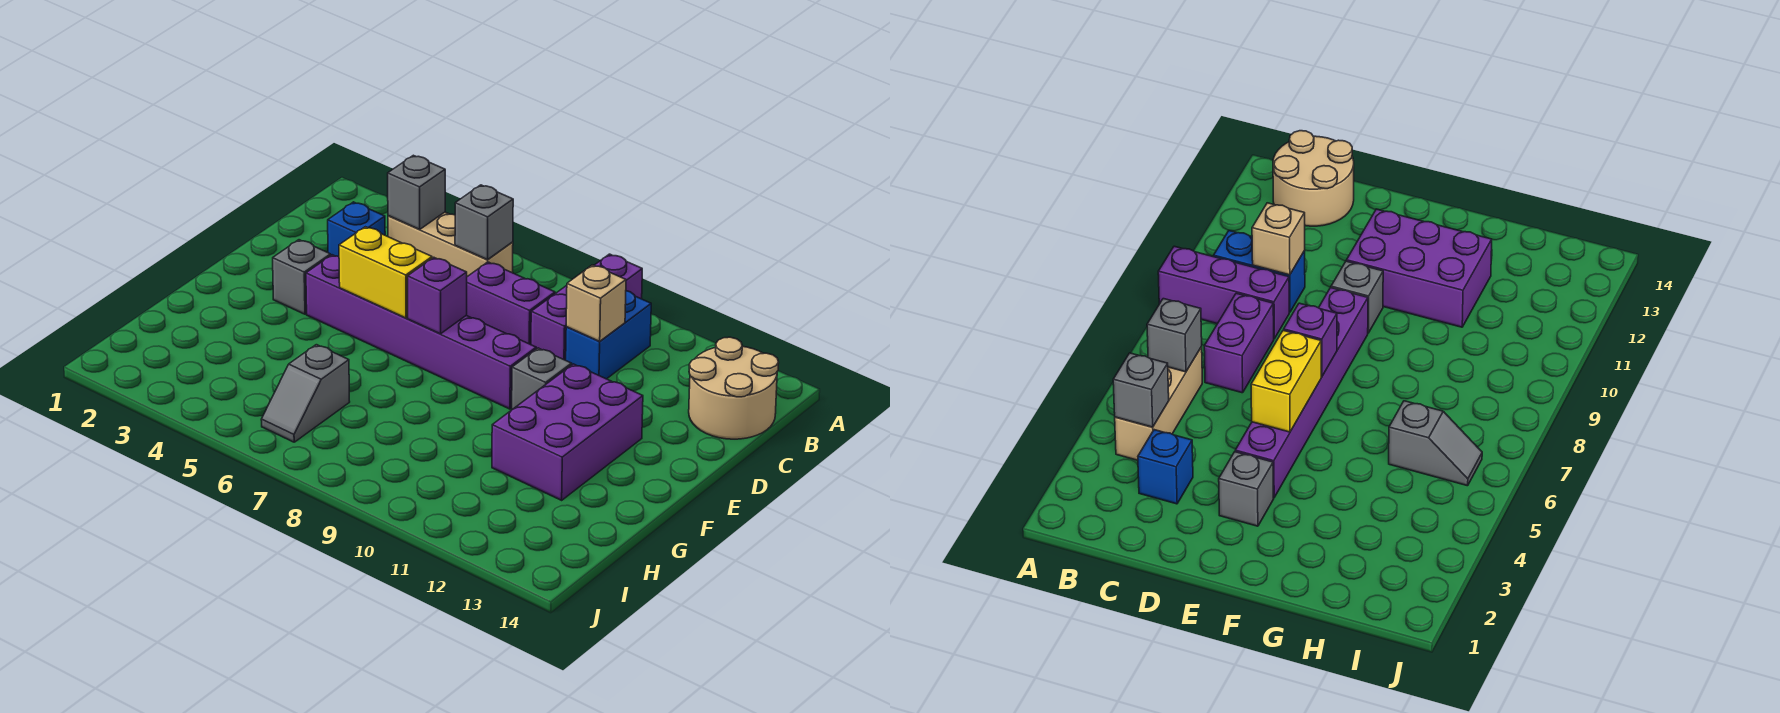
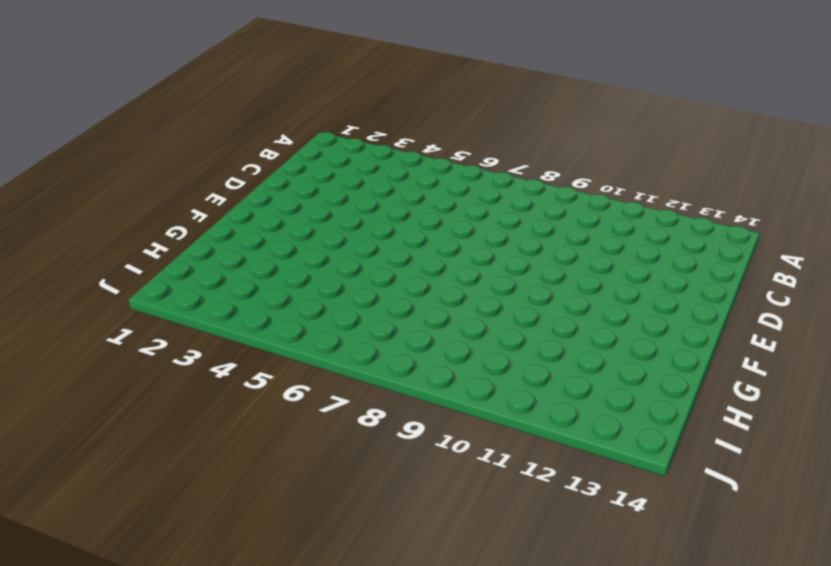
none -> purple 1x3 brick [531,254,642,360]
none -> tan 1x3 brick [388,212,513,277]
none -> blue 1x2 brick [566,291,651,379]

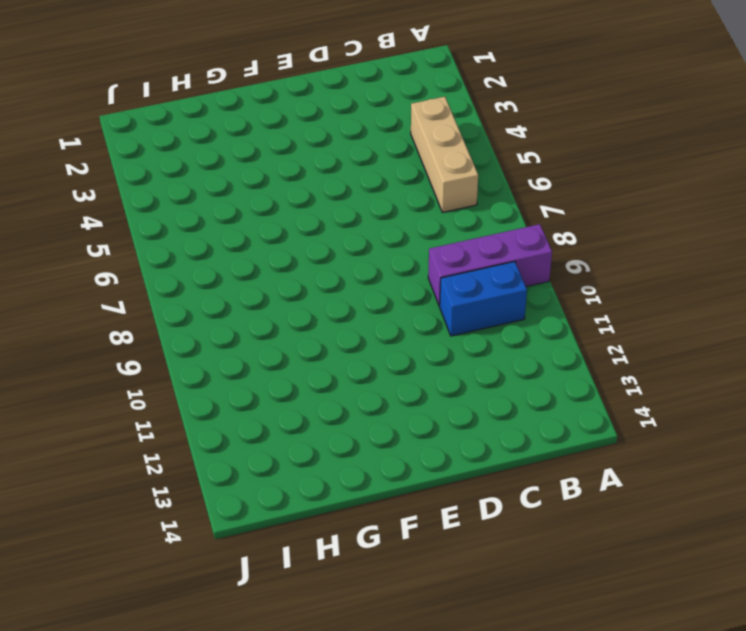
none -> tan 2x2 round brick [689,337,779,439]
none -> blue 1x1 brick [328,202,385,256]
none -> purple 1x2 brick [467,262,555,345]

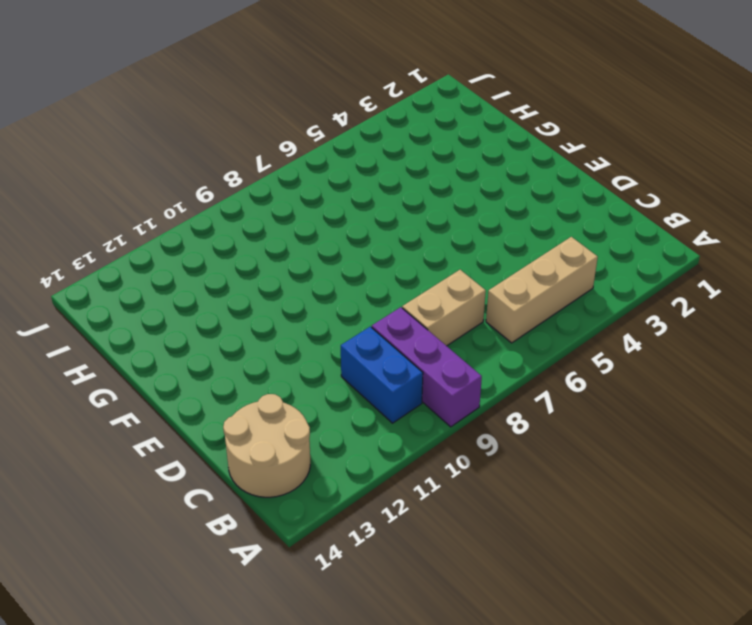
tan 1x2 brick [402,270,486,346] -> purple 1x2 brick [467,262,555,345]
none -> blue 1x1 brick [328,202,385,256]
none -> grey 1x1 brick [273,240,331,314]
none -> purple 1x6 brick [306,255,536,409]

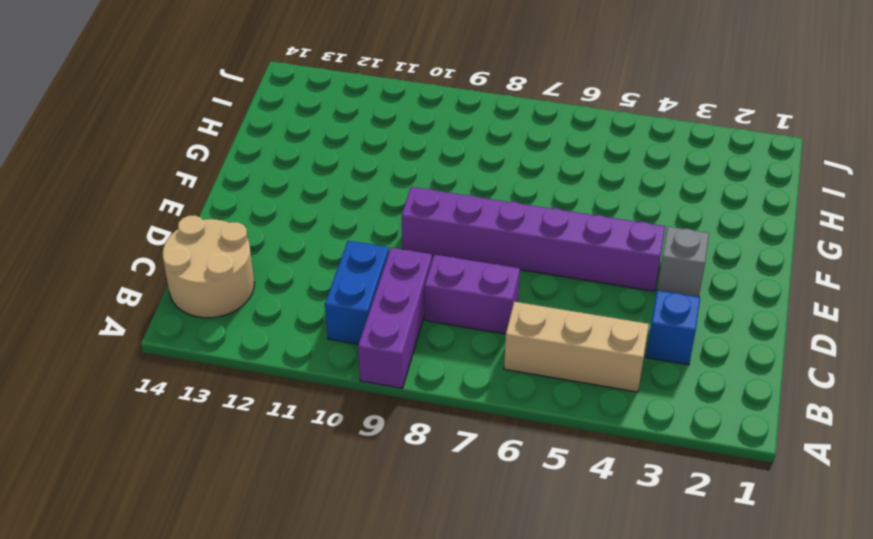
none -> grey 1x1 brick [512,348,572,409]
none -> purple 2x3 brick [492,364,643,500]
none -> grey 1x2 slope [261,345,350,442]

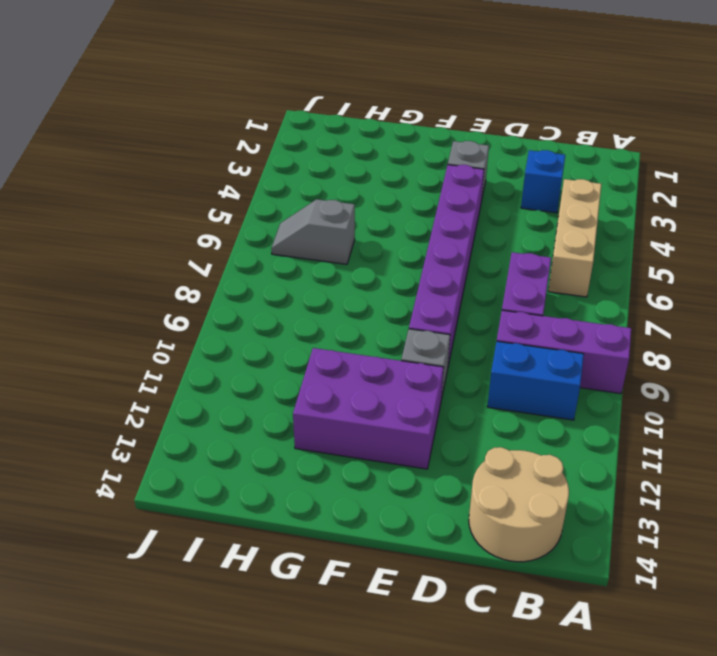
none -> grey 1x1 brick [388,155,445,230]
none -> grey 1x1 brick [455,185,513,260]
none -> tan 1x1 brick [566,265,626,342]

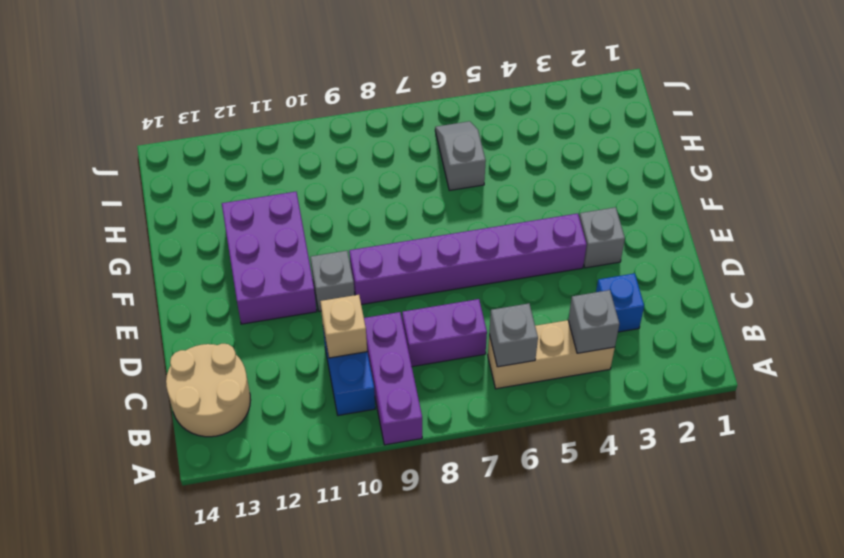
none -> yellow 1x2 brick [339,227,432,318]
none -> purple 1x1 brick [408,257,467,334]

